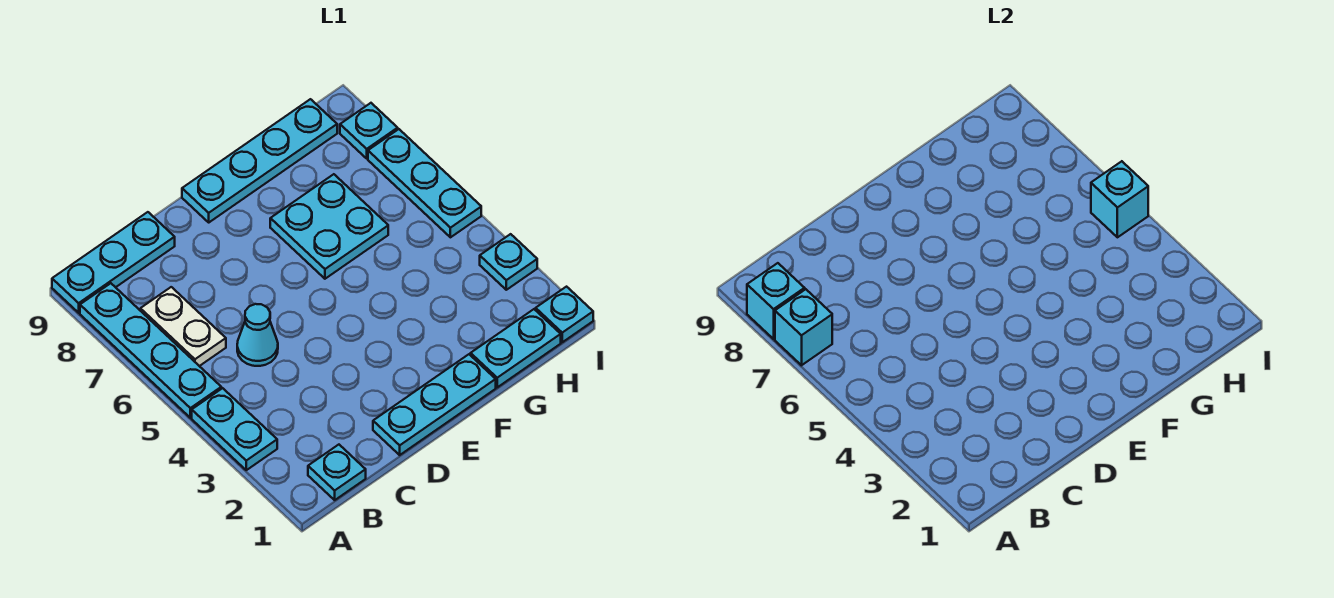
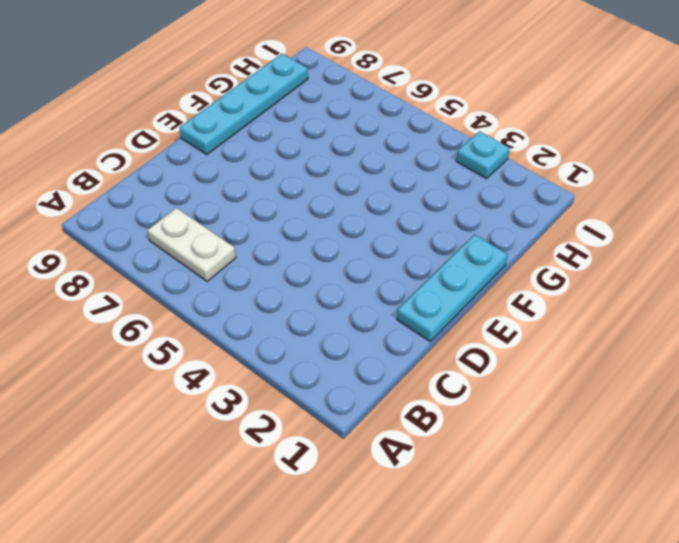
none -> cyan 1x2 plate [192,388,277,470]
none -> cyan 1x4 plate [80,283,221,418]
none -> cyan 1x3 plate [52,212,175,313]

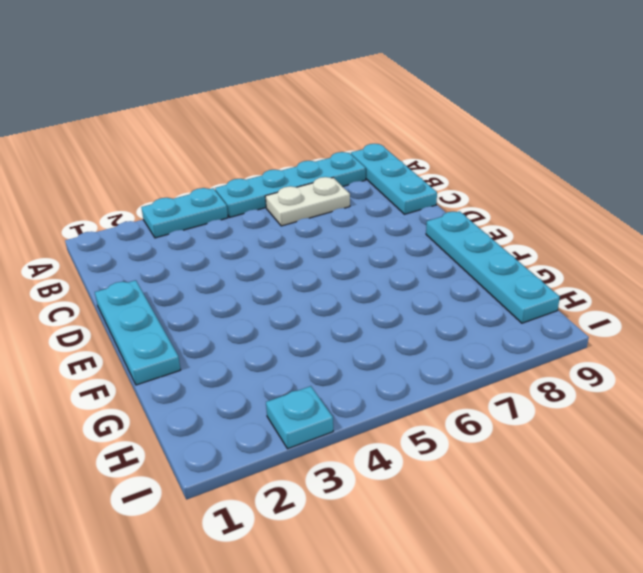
none -> cyan 1x1 plate [308,445,366,500]
none -> cyan 1x1 cone [237,304,278,366]
none -> cyan 2x2 plate [270,174,388,279]

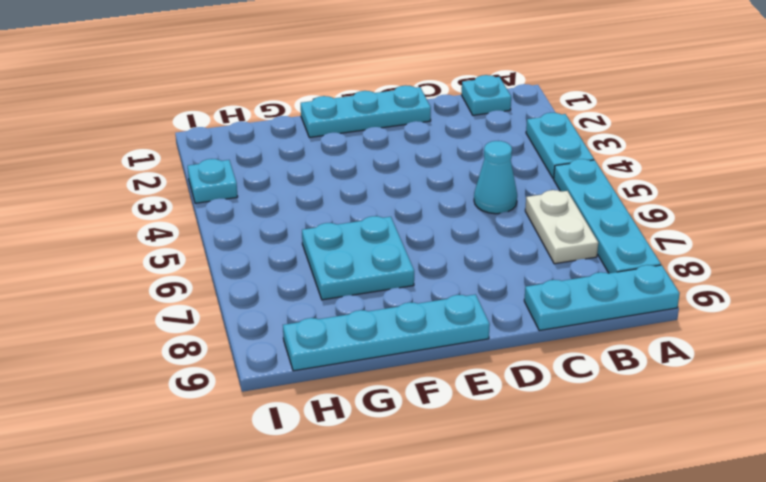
none -> cyan 1x2 plate [471,309,561,387]
none -> cyan 1x1 plate [536,287,593,342]
none -> cyan 1x3 plate [368,129,481,237]

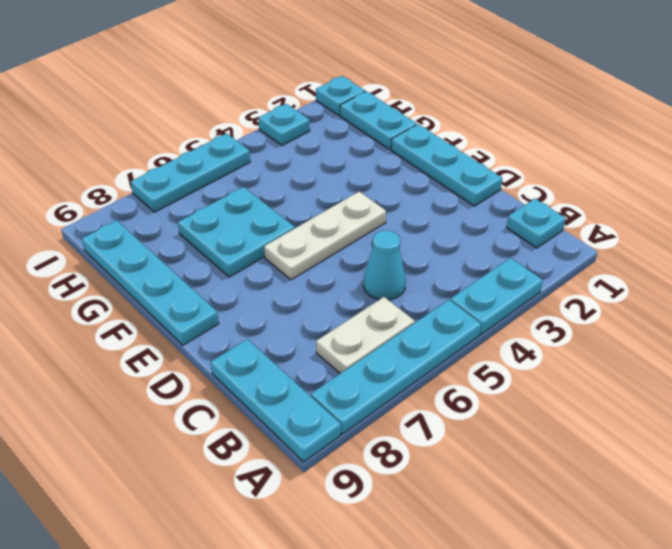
white 1x3 plate [264,192,386,280] -> none
none -> cyan 1x1 plate [340,103,398,158]
none -> cyan 1x1 brick [775,289,832,365]
none -> cyan 1x1 brick [747,263,805,339]

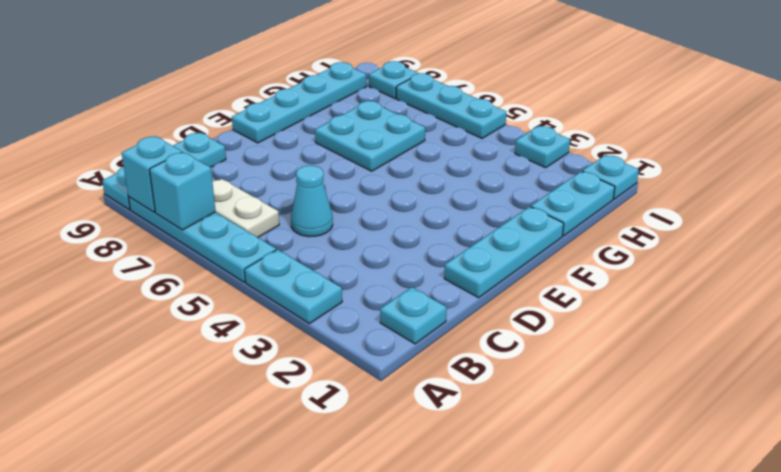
none -> cyan 1x1 brick [1091,161,1148,237]

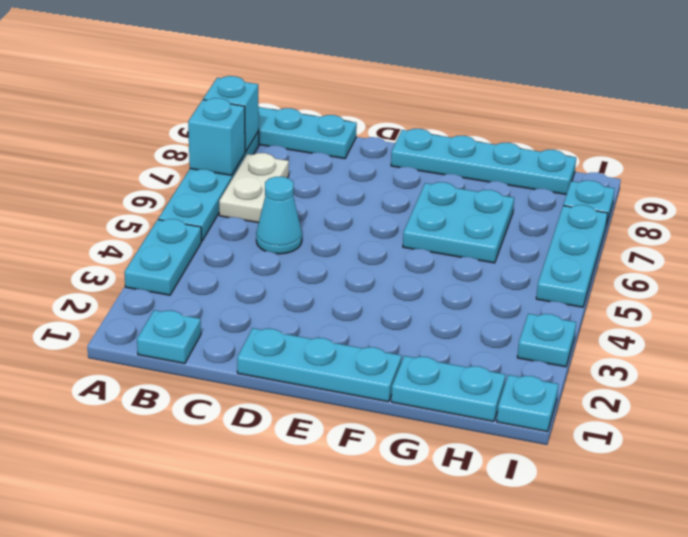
none -> cyan 1x1 brick [1091,161,1148,237]

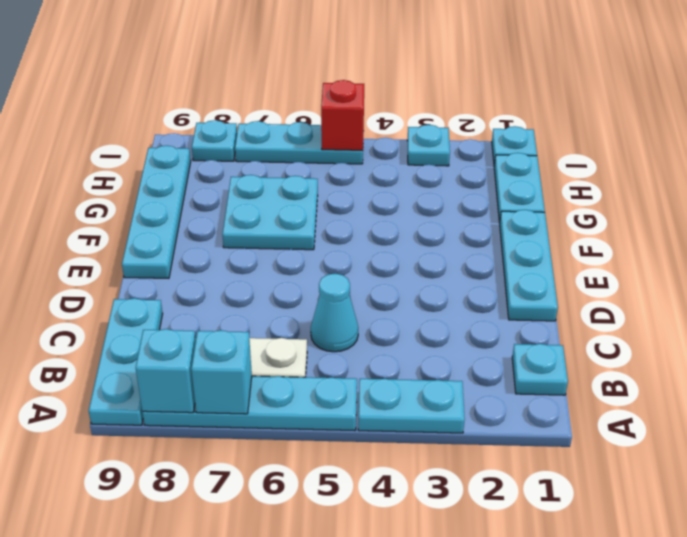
red 1x1 brick [321,80,364,150] -> cyan 1x1 brick [1091,161,1148,237]

